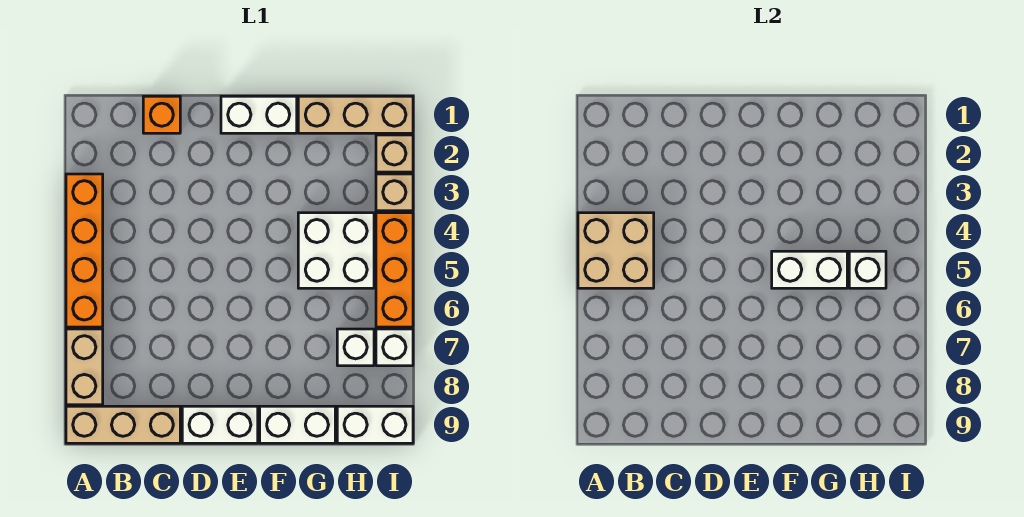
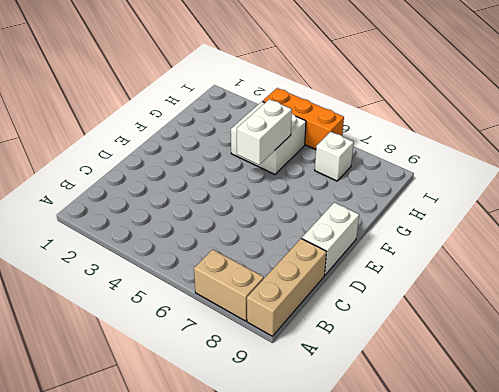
none -> orange 1x4 brick [66,174,103,327]
none -> orange 1x1 brick [143,96,180,133]
none -> white 1x2 brick [221,96,297,133]

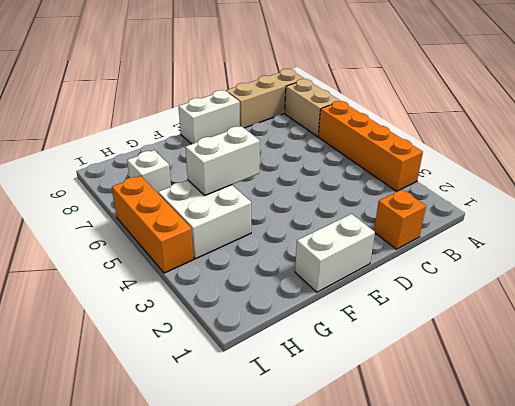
none -> white 1x2 brick [260,406,335,443]
none -> tan 1x3 brick [298,96,413,133]
none -> white 1x2 brick [337,406,413,443]

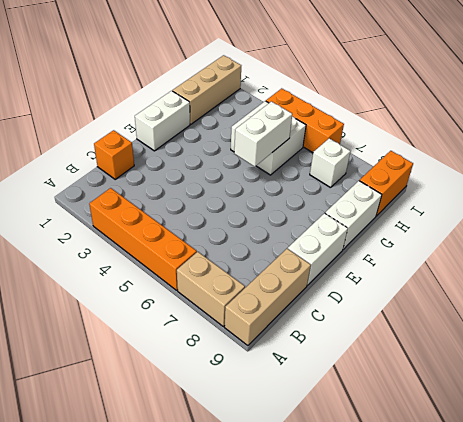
orange 1x2 brick [359,151,413,216] -> white 1x2 brick [337,406,413,443]
none -> tan 1x1 brick [376,135,413,172]
none -> tan 1x1 brick [376,174,413,211]
none -> white 1x1 brick [376,329,413,366]

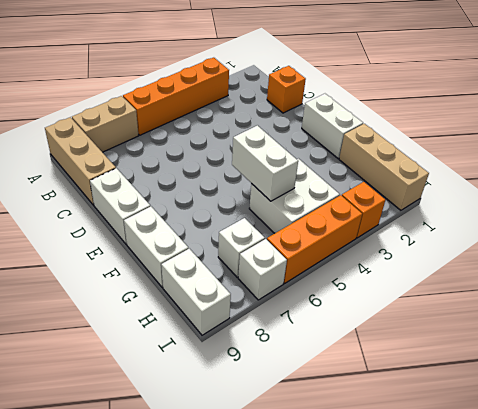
orange 1x1 brick [342,182,385,238] -> tan 1x1 brick [376,174,413,211]
none -> tan 1x1 brick [376,135,413,172]
none -> tan 2x2 brick [578,213,654,288]
none -> white 1x1 brick [849,251,886,288]

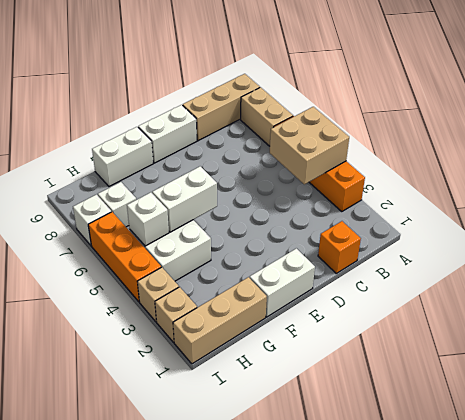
none -> white 1x2 brick [337,406,413,443]

